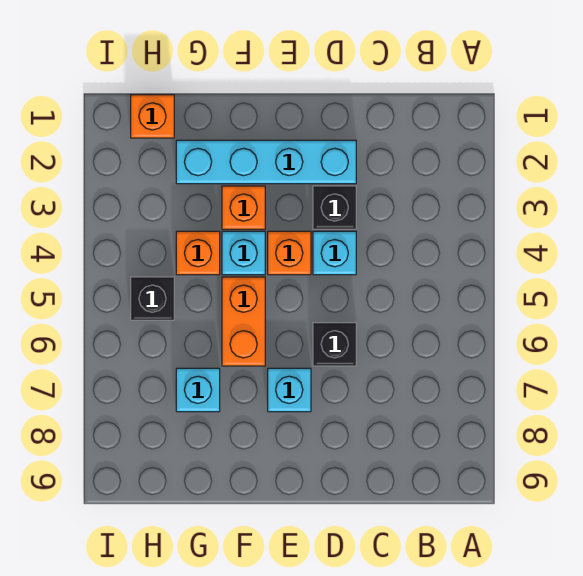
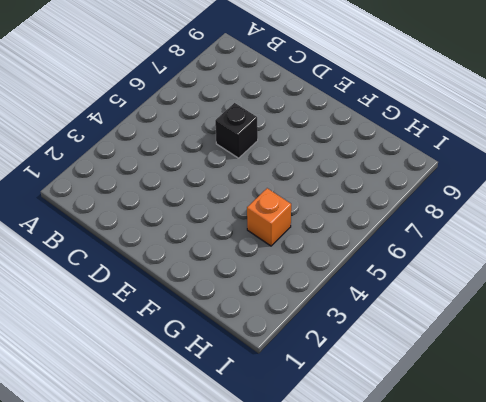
none -> cyan 1x4 brick [176,140,356,184]
none -> black 1x1 brick [313,186,356,229]
none -> cyan 1x1 brick [313,231,356,275]

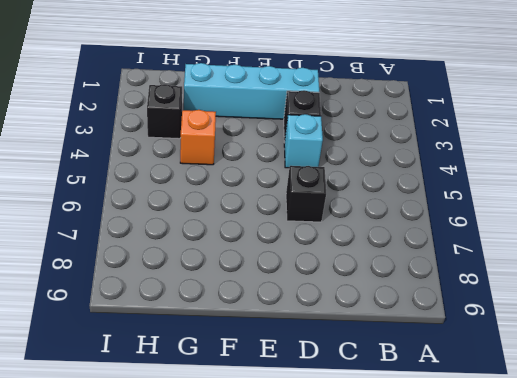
black 1x1 brick [147,84,182,139] -> black 1x1 brick moved to [131,277,174,320]
none -> orange 1x1 brick [268,231,311,275]
none -> cyan 1x1 brick [268,368,311,412]
none -> orange 1x1 brick [222,186,265,229]

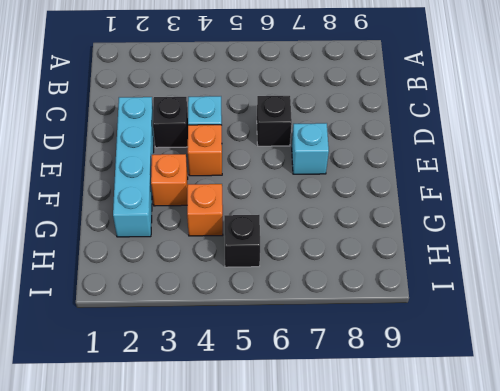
none -> cyan 1x1 brick [222,231,265,275]
none -> orange 1x2 brick [222,277,265,366]
none -> cyan 1x1 brick [176,368,220,412]

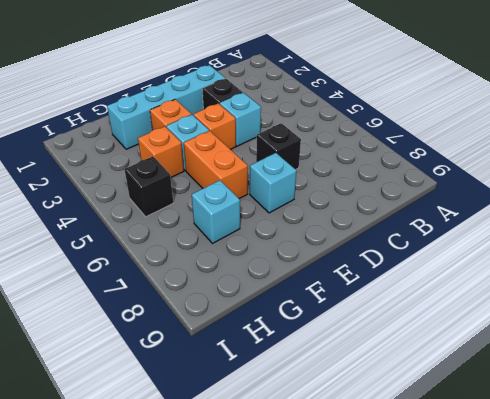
none -> orange 1x1 brick [131,95,174,138]

